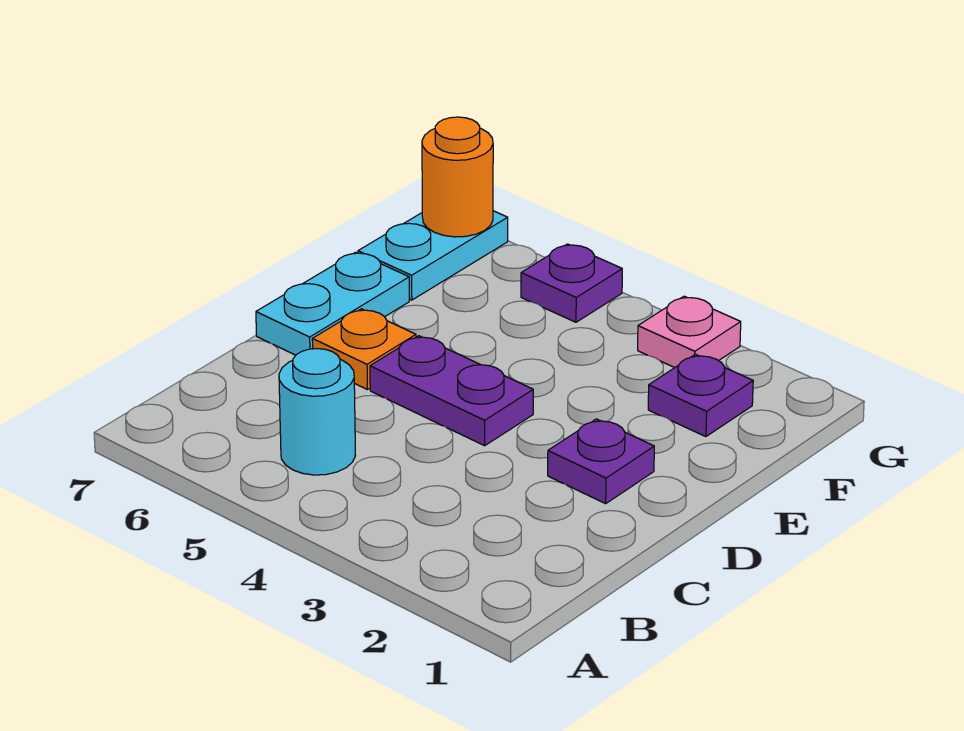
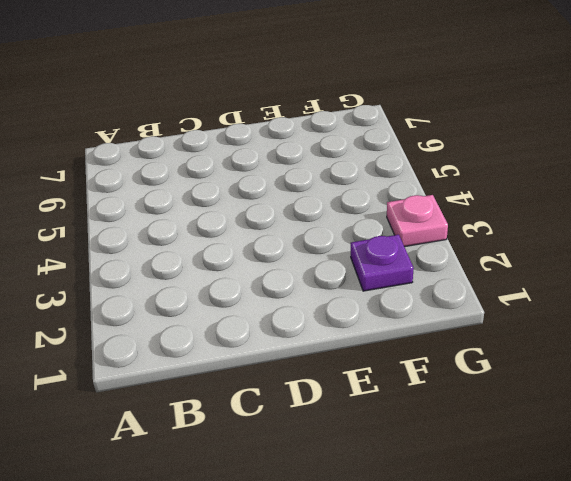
none -> cyan 1x1 round brick [279,349,356,475]
none -> purple 1x1 plate [548,419,654,504]

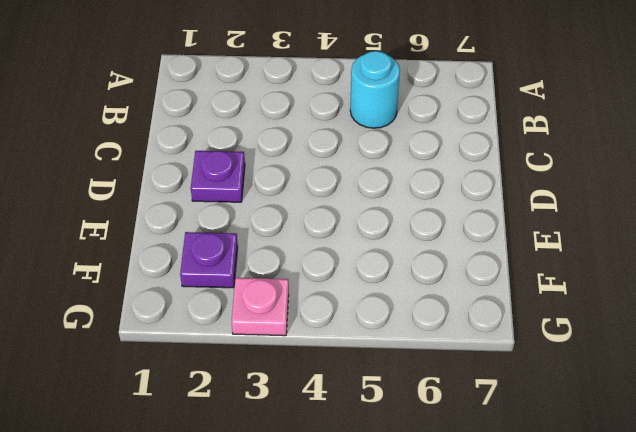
none -> purple 1x2 plate [370,336,533,446]
none -> orange 1x1 plate [312,309,416,389]

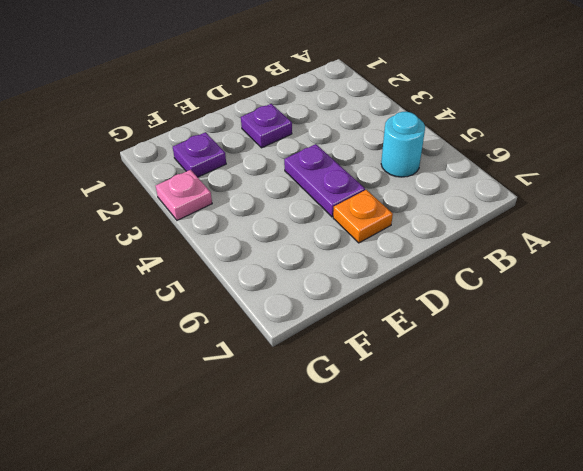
none -> cyan 1x2 plate [256,252,409,355]
none -> cyan 1x2 plate [358,211,508,300]

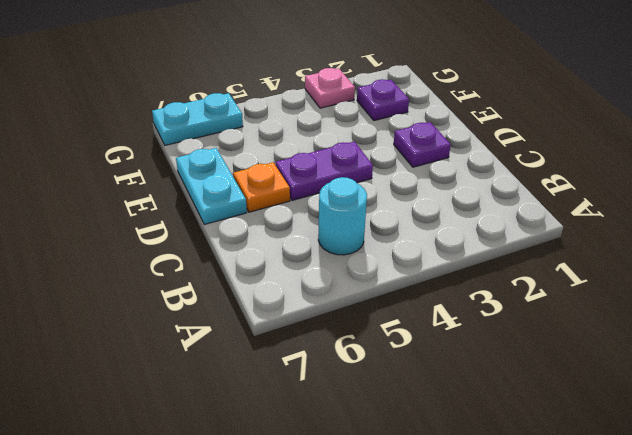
cyan 1x2 plate [152,93,243,145] -> cyan 1x2 plate turned to [358,211,508,300]
none -> purple 1x1 plate [521,244,622,322]
none -> orange 1x1 round brick [422,117,493,237]

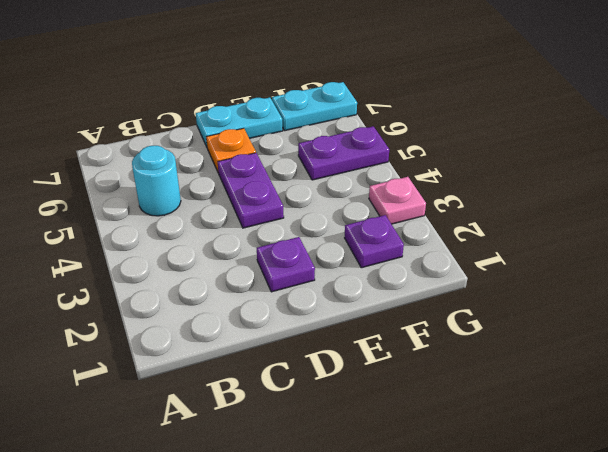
purple 1x2 plate [298,126,389,180] -> purple 1x1 plate [521,244,622,322]
none -> orange 1x1 round brick [422,117,493,237]

